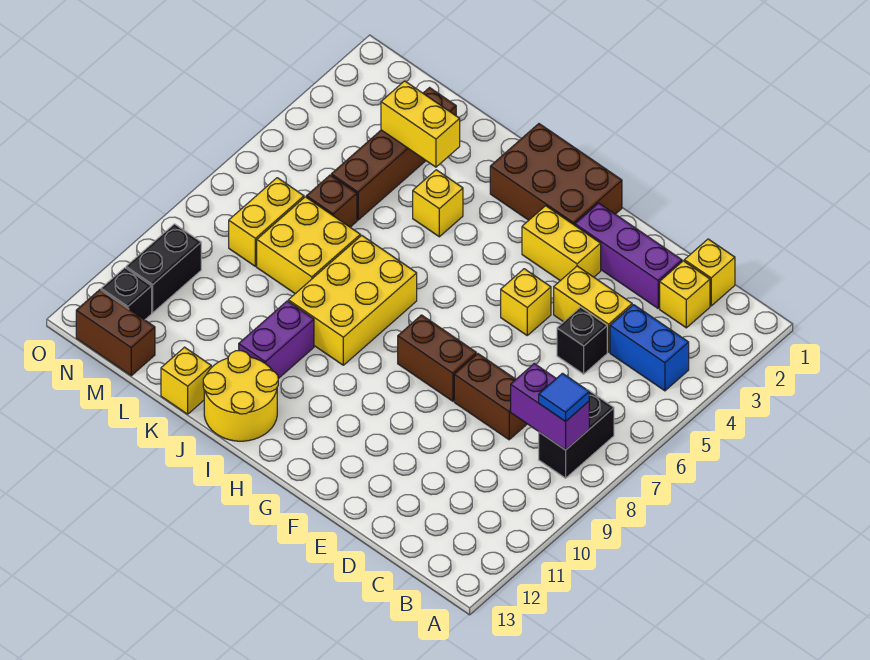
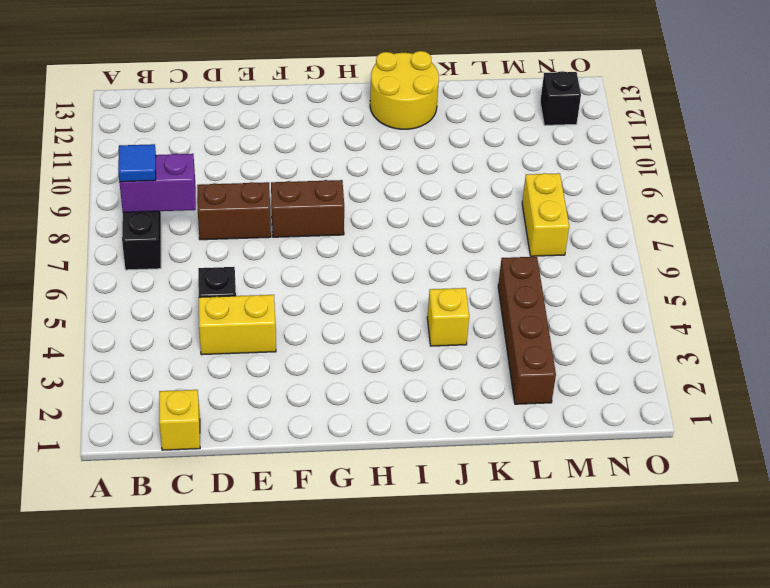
none -> blue 1x2 brick [610,305,689,391]
none -> yellow 1x1 brick [660,261,710,328]
none -> purple 1x3 brick [575,203,682,308]

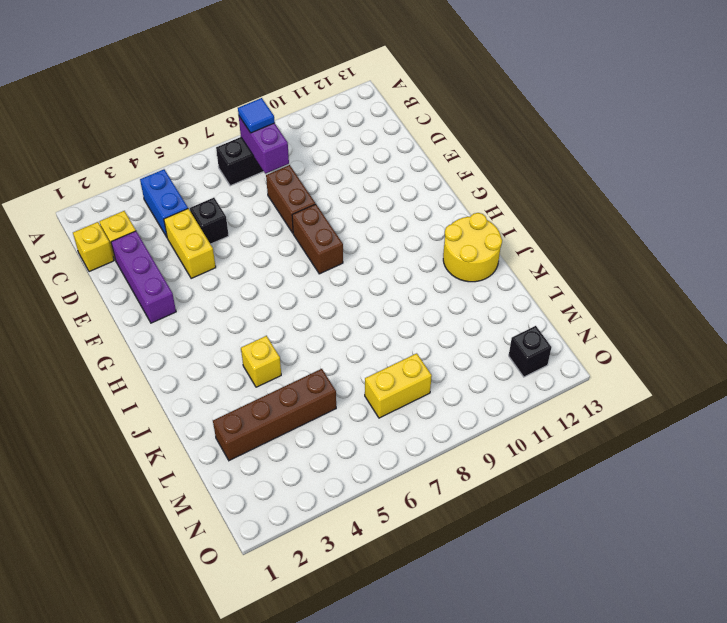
none -> yellow 1x2 brick [522,206,601,281]
none -> yellow 1x1 brick [501,269,551,335]
none -> brown 2x3 brick [490,124,622,225]

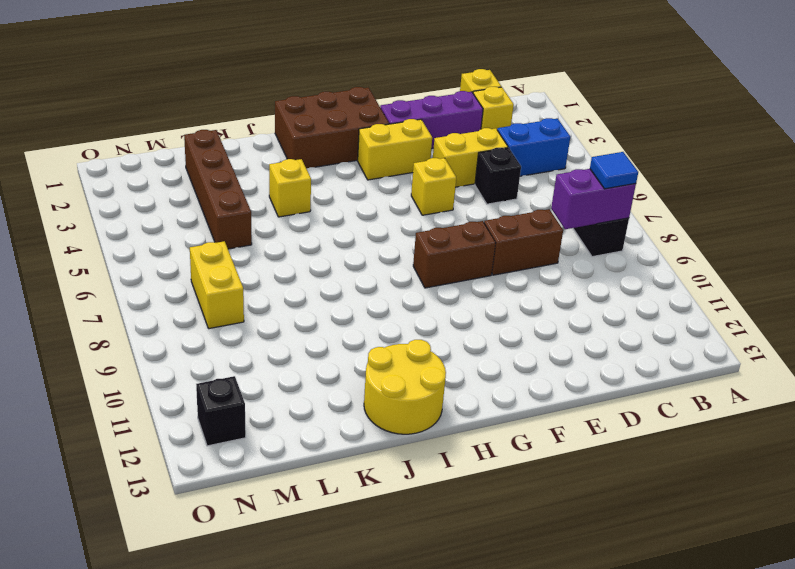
none -> yellow 2x3 brick [288,235,417,365]
none -> purple 1x2 brick [239,301,314,379]
none -> yellow 2x2 brick [257,197,360,294]

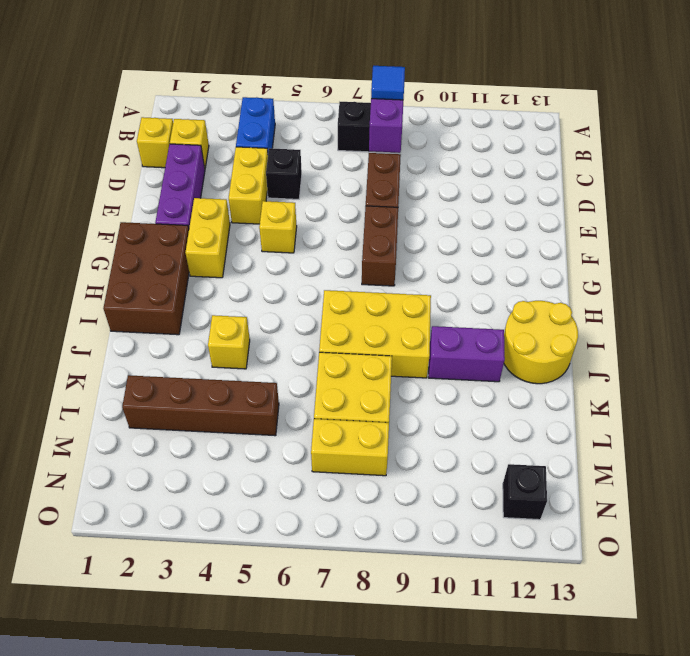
none -> yellow 1x1 brick [161,347,211,414]
none -> brown 1x1 brick [306,175,357,227]
none -> brown 1x2 brick [76,290,155,376]

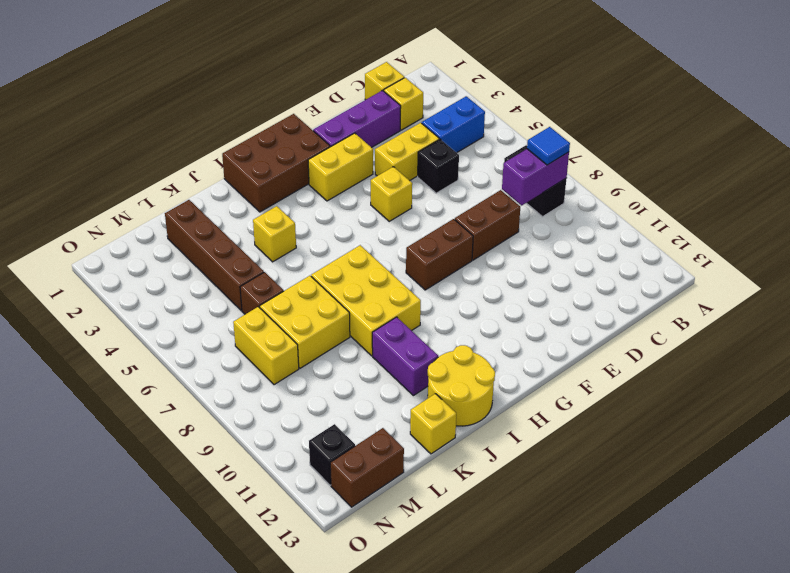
none -> black 1x2 brick [126,224,201,313]
none -> yellow 1x2 brick [381,81,460,167]

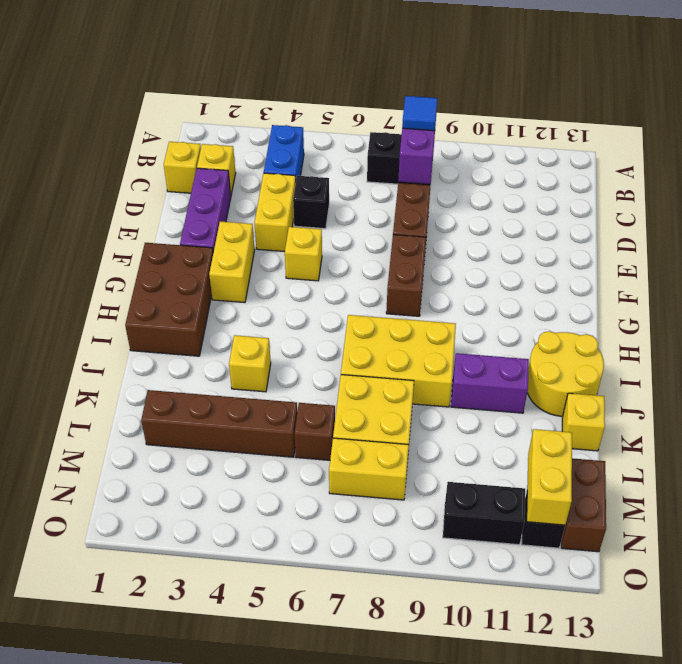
yellow 1x2 brick [527,429,572,525] -> yellow 1x2 brick moved to [381,81,460,167]

